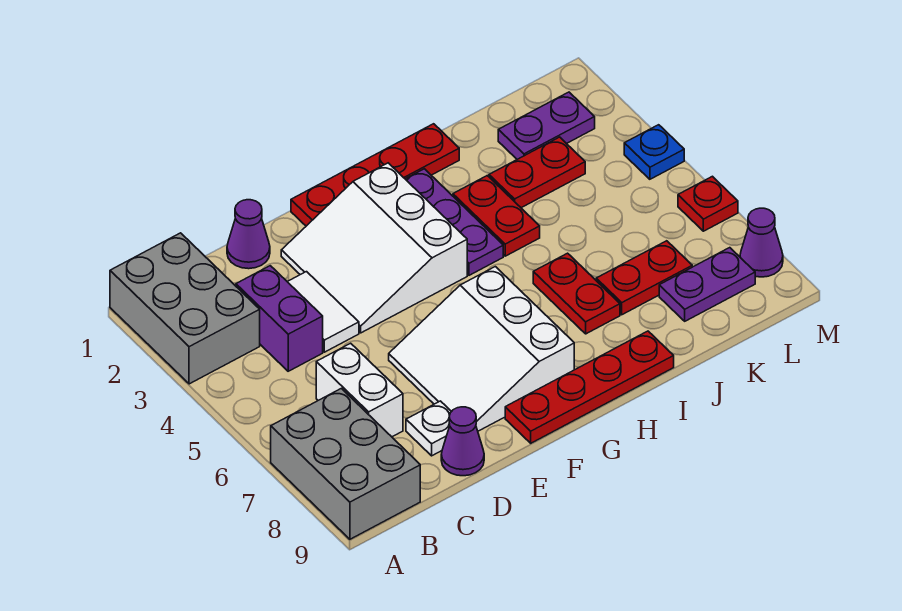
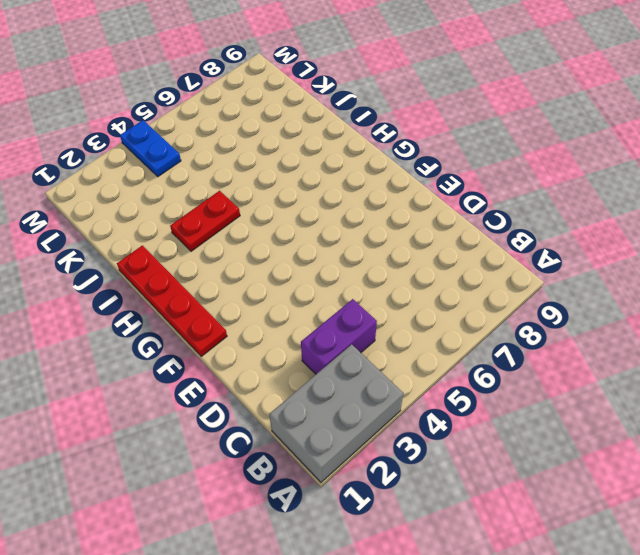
blue 1x2 plate [120,120,181,177] -> blue 1x1 plate [624,125,684,179]
none -> grey 2x3 brick [271,388,420,539]
none -> white 1x2 brick [316,343,403,437]
none -> purple 1x1 cone [227,200,270,269]

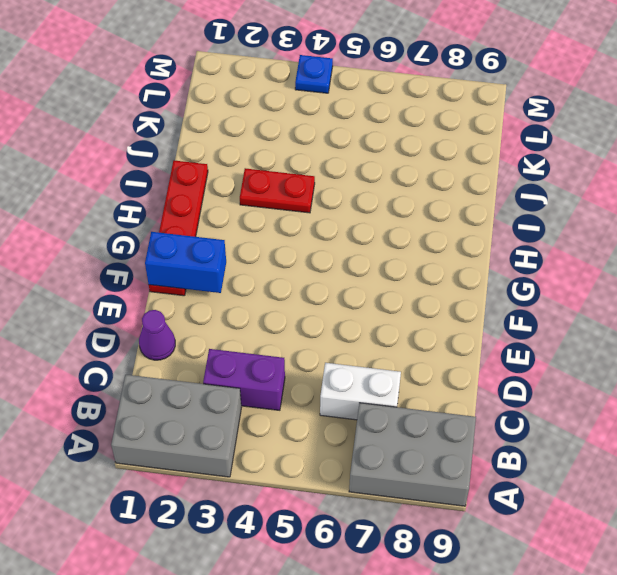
blue 1x2 brick [145,232,226,293] -> none
none -> white 1x2 tile [287,272,359,352]
none -> white 1x1 plate [406,401,451,456]
none -> purple 1x1 cone [441,407,484,476]

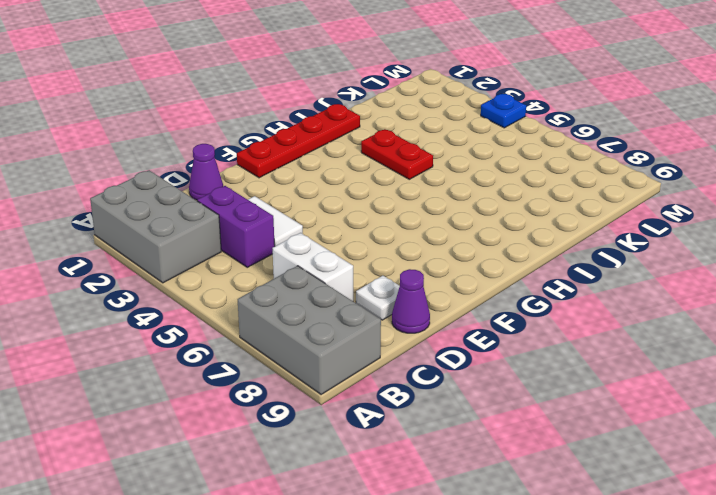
none -> white 3x3 slope [281,163,467,333]
none -> white 3x3 slope [389,267,574,431]
none -> red 1x4 plate [505,331,674,443]

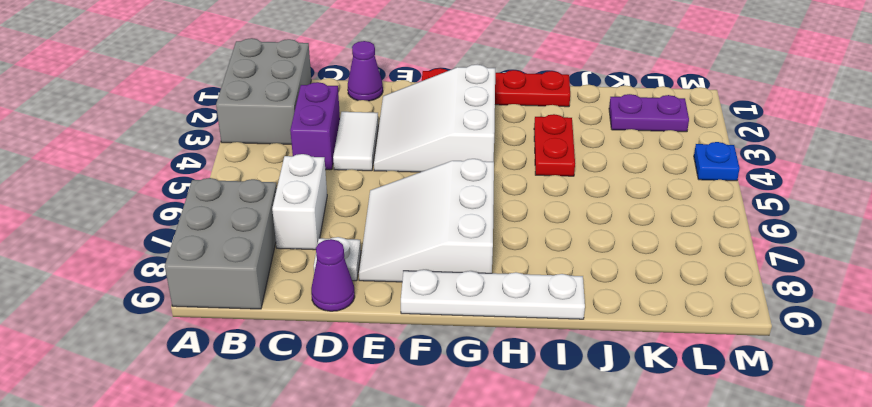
white 1x4 plate [401,270,585,319] -> red 1x4 plate [505,331,674,443]
none -> purple 1x3 plate [406,169,503,275]
none -> red 1x2 plate [533,253,620,334]
none -> red 1x2 plate [489,137,585,208]

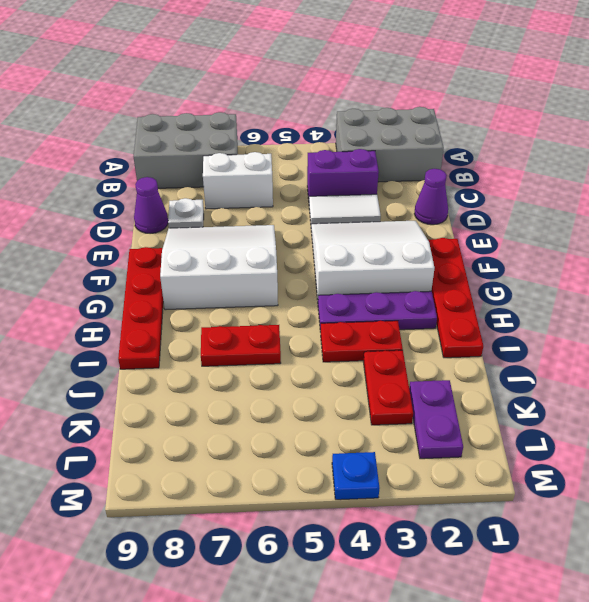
none -> red 1x2 plate [596,241,692,315]
none -> purple 1x2 plate [659,248,755,321]
none -> red 1x1 plate [678,176,738,231]

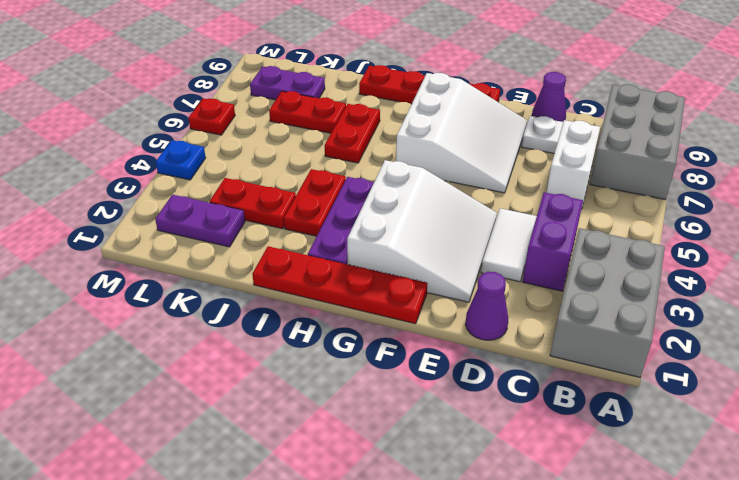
none -> purple 1x1 cone [740,208,783,277]

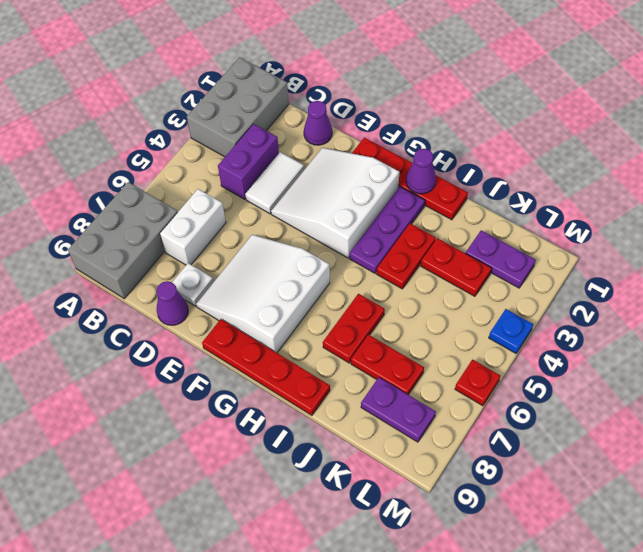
purple 1x1 cone [406,149,436,194] -> purple 1x1 cone moved to [740,208,783,277]

